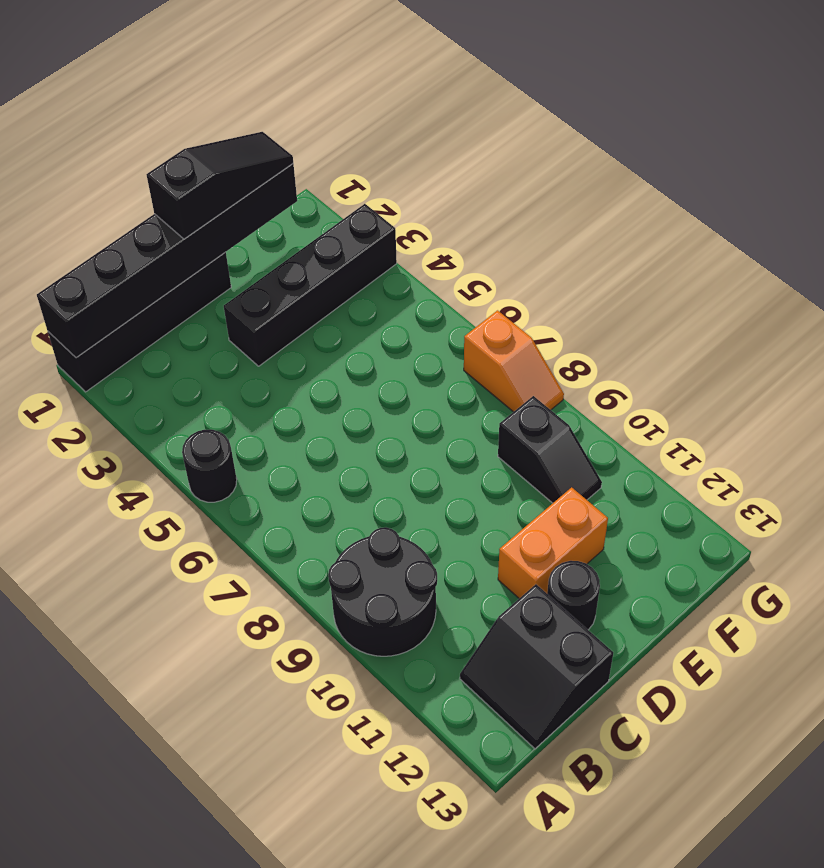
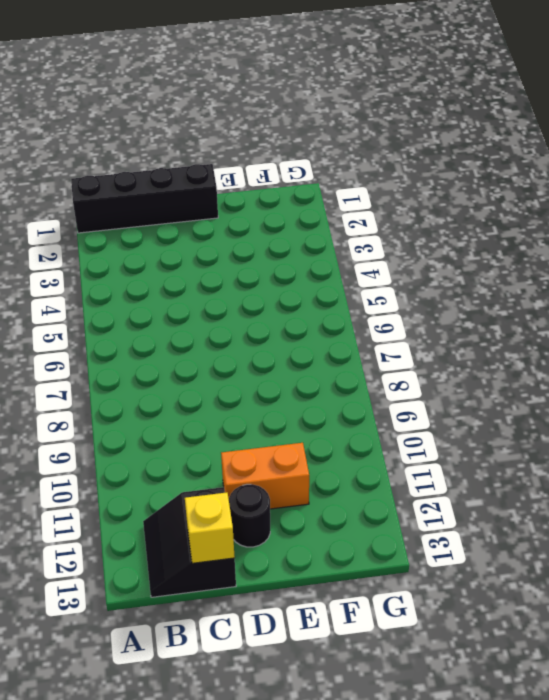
yellow 1x1 brick [185,492,235,563] -> none
none -> black 1x1 round brick [182,430,237,502]
none -> black 2x2 round brick [328,527,437,656]

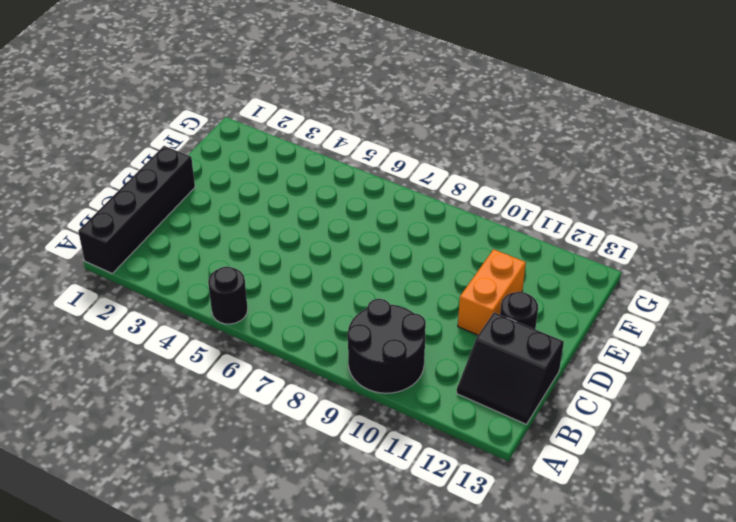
none -> black 1x4 brick [224,204,397,366]
none -> black 1x2 slope [498,396,602,503]

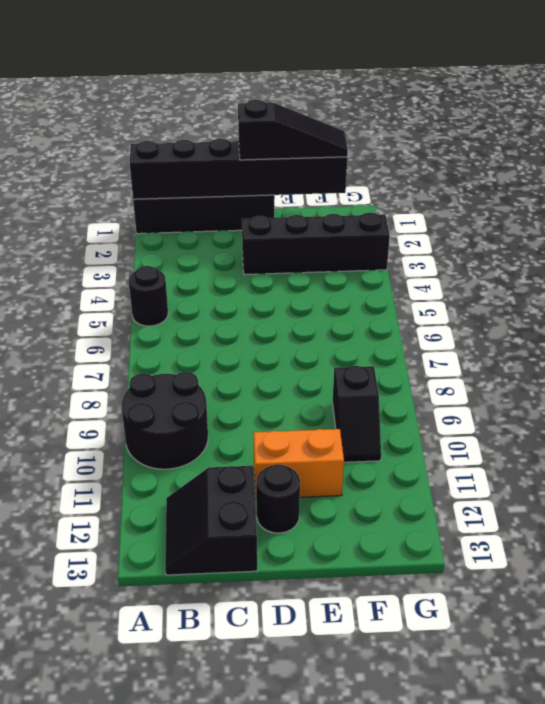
none -> orange 1x2 slope [464,310,564,412]

